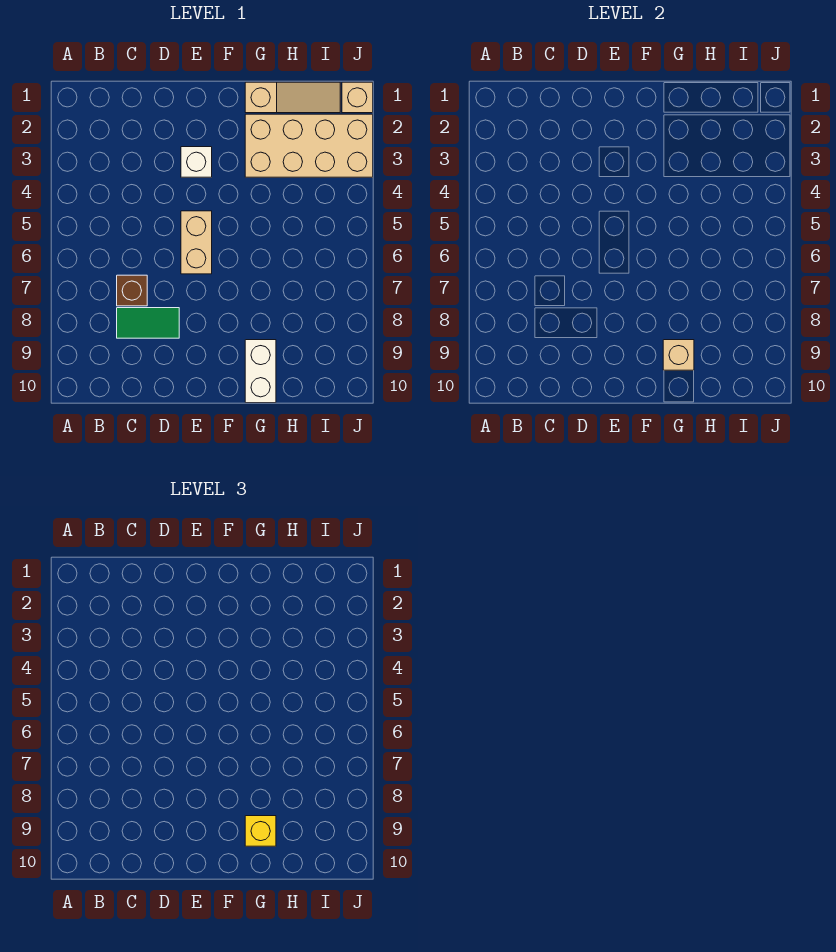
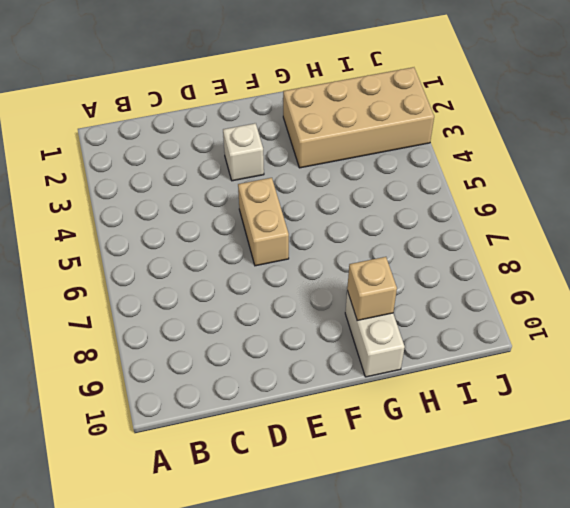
none -> brown 1x1 brick [117,275,147,306]
none -> green 1x2 tile [117,308,179,338]

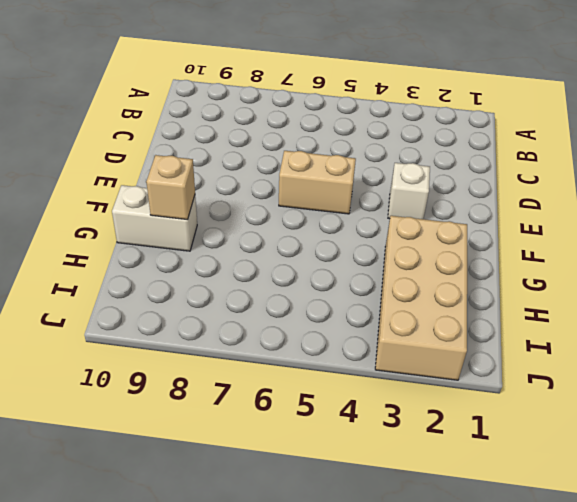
none -> brown 1x1 brick [117,275,147,306]
none -> green 1x2 tile [117,308,179,338]

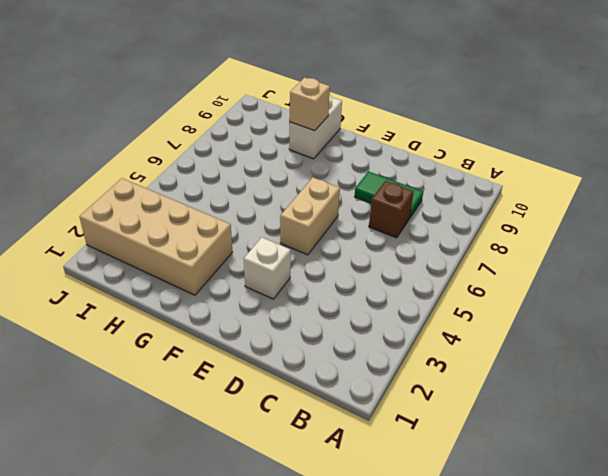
none -> tan 1x3 slope [245,82,340,113]
none -> tan 1x1 brick [342,82,373,113]

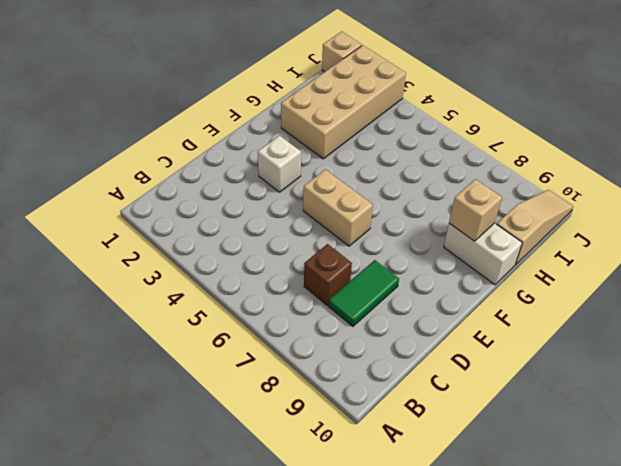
tan 1x3 slope [497,190,573,265] -> tan 1x3 slope moved to [245,82,340,113]
none -> yellow 1x1 brick [245,816,276,846]

